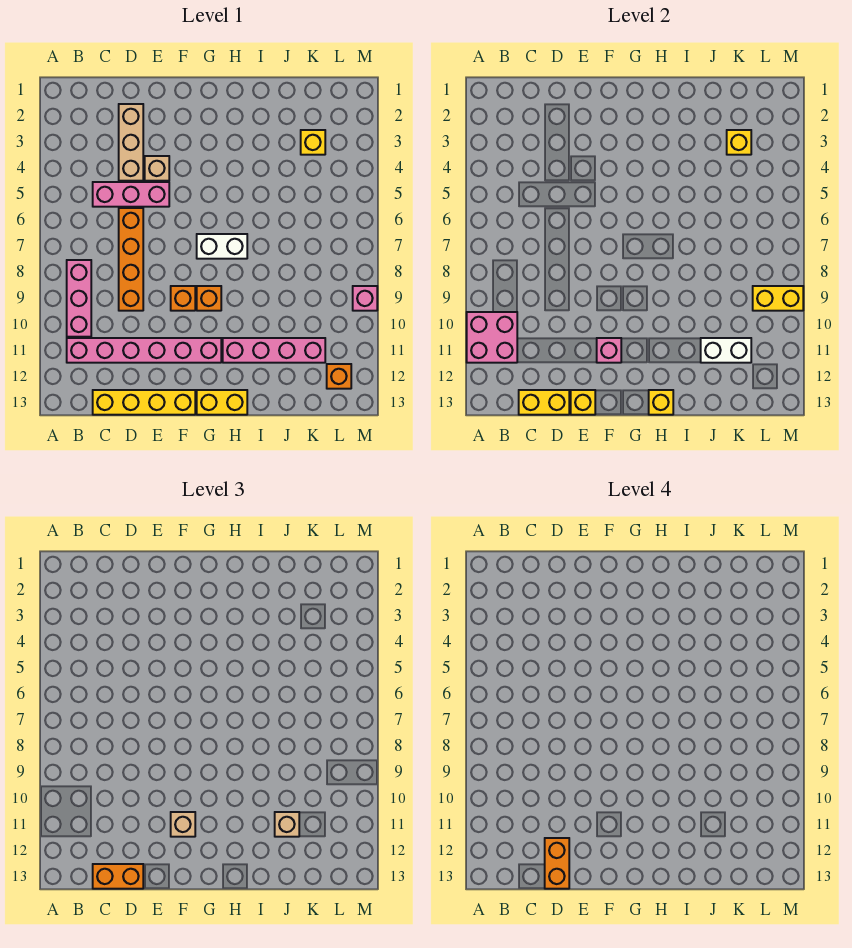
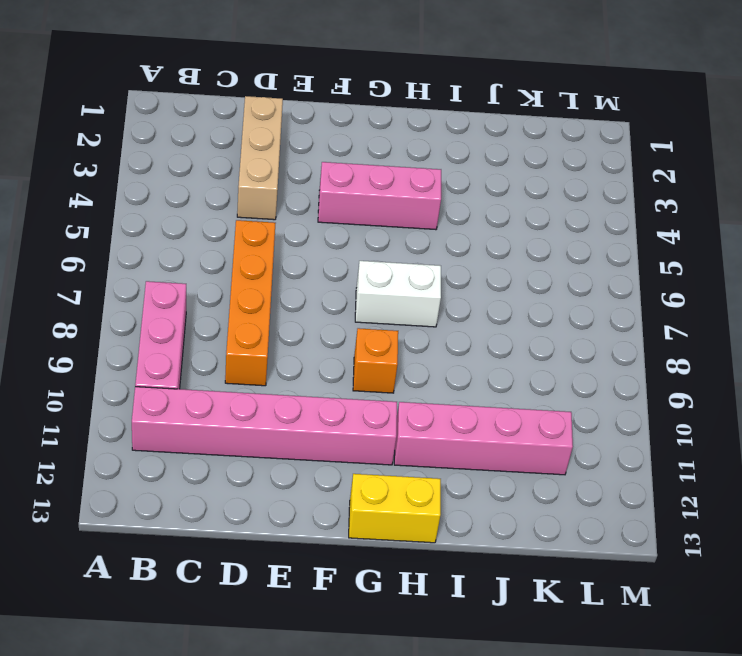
pink 1x3 brick [318,162,441,230] -> pink 1x3 brick moved to [93,182,169,207]
none -> yellow 1x4 brick [93,390,195,415]
none -> tan 1x1 brick [145,156,169,181]
none -> orange 1x1 brick [171,286,195,311]

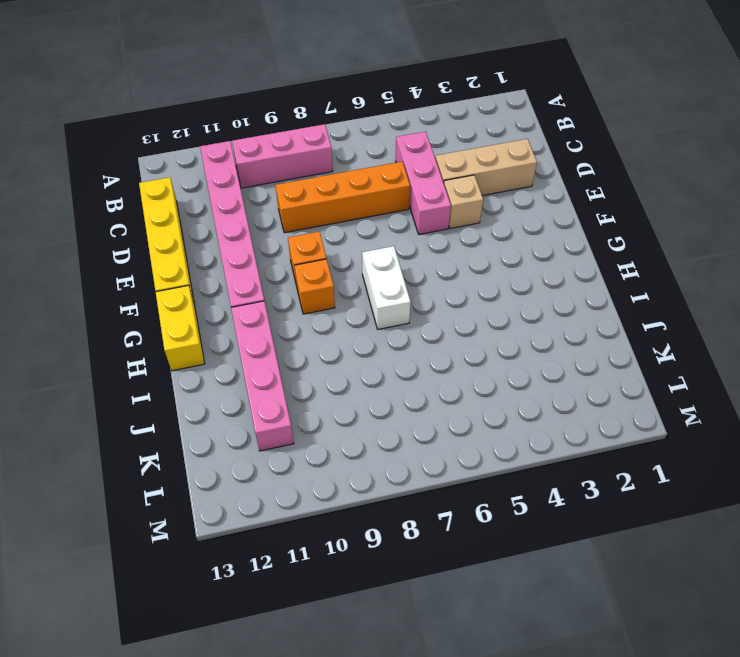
none -> yellow 1x1 brick [301,130,325,155]
none -> orange 1x1 brick [327,364,351,389]
none -> pink 1x1 brick [353,286,377,311]

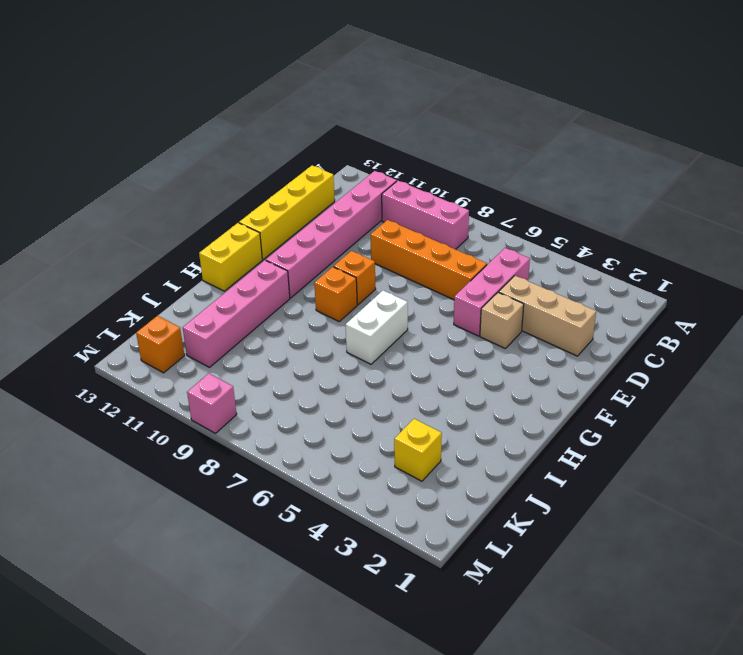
none -> pink 2x2 brick [467,312,517,363]
none -> yellow 1x2 brick [519,390,569,415]
none -> yellow 1x1 brick [571,390,595,415]

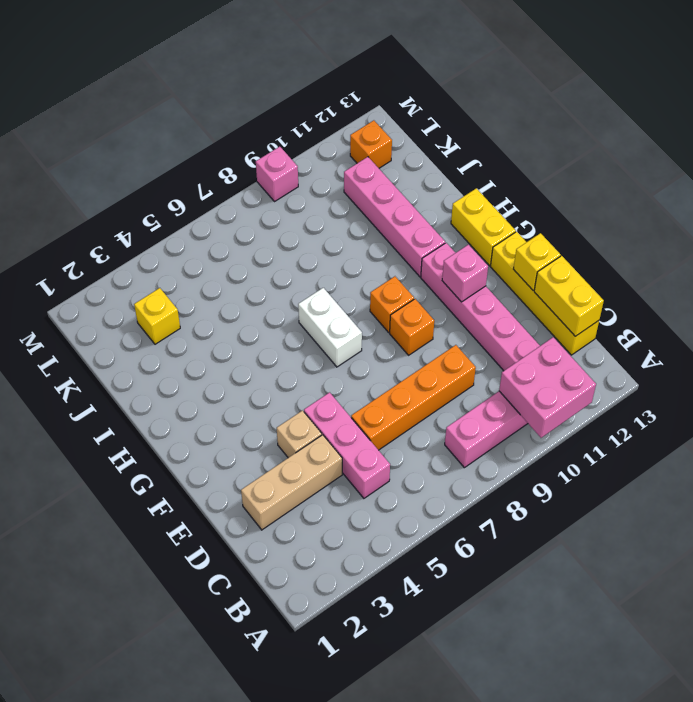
none -> yellow 1x1 brick [649,390,673,415]
none -> white 1x2 brick [701,338,751,363]
none -> yellow 1x1 brick [727,130,751,155]

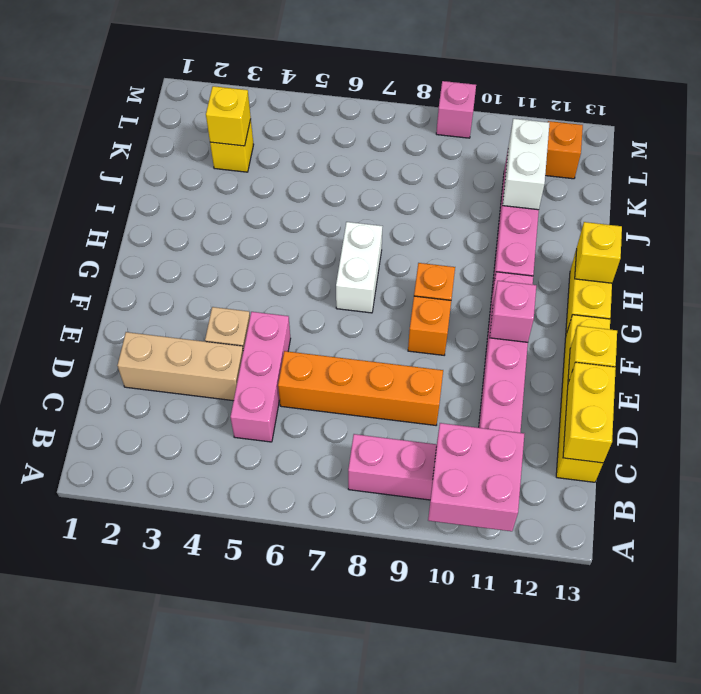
none -> yellow 1x2 brick [753,286,803,311]
none -> orange 1x2 brick [93,864,143,889]
none -> tan 1x1 brick [171,812,195,837]

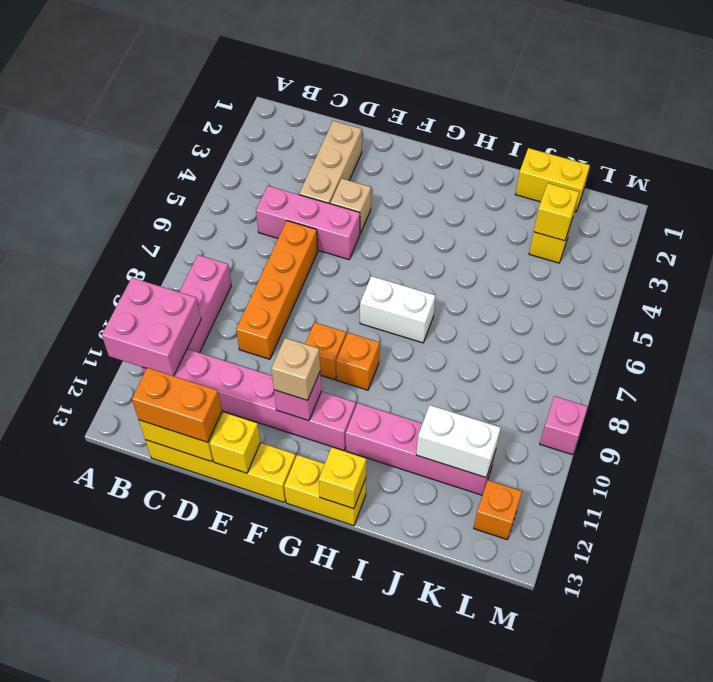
yellow 1x2 brick [516,148,590,212] -> yellow 1x2 brick moved to [753,286,803,311]
none -> tan 1x1 brick [275,812,299,837]
none -> orange 1x2 brick [545,838,569,889]

